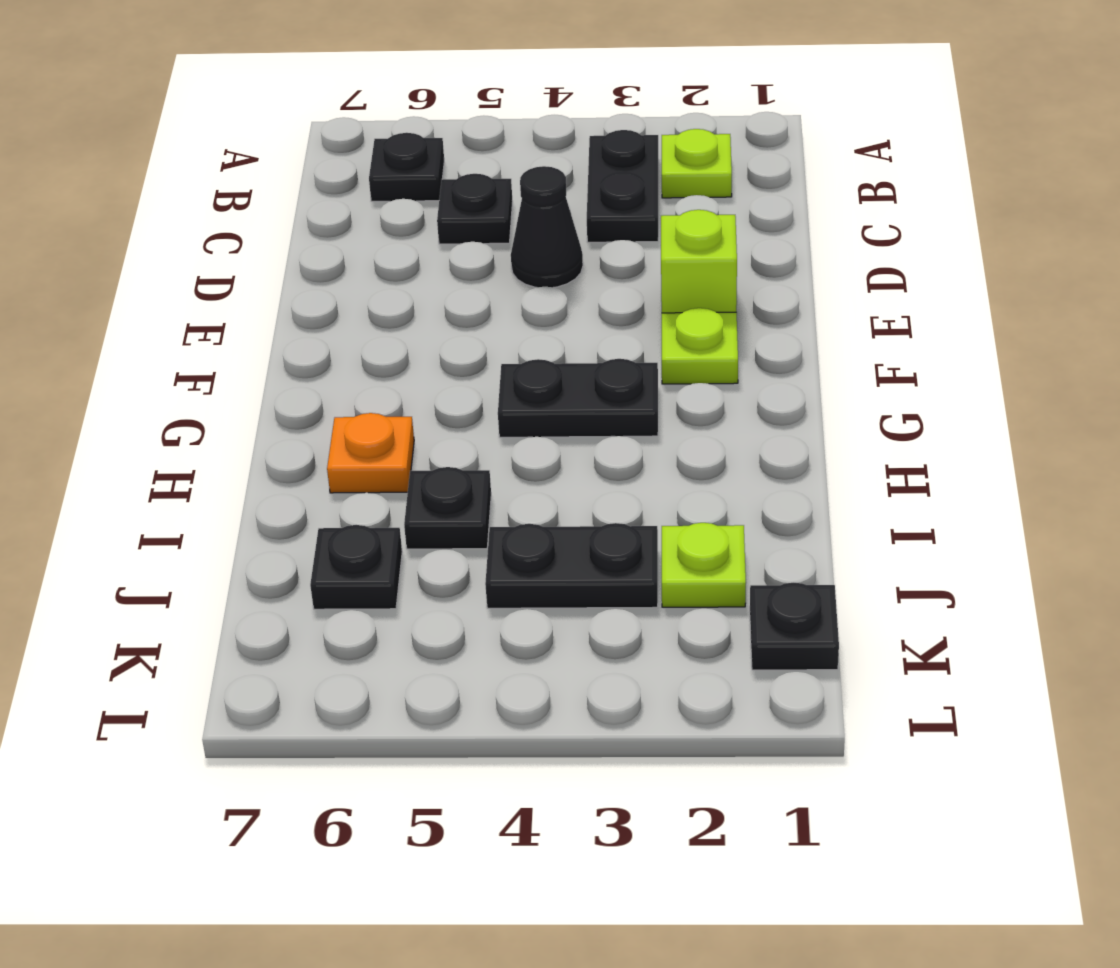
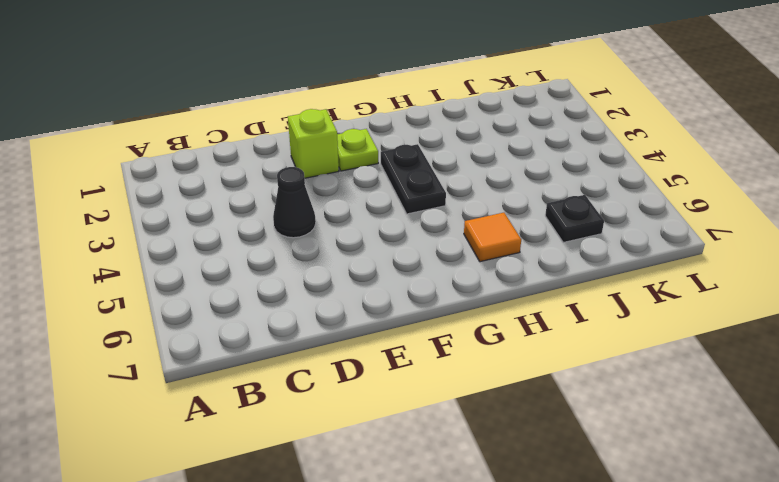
orange 1x1 tile [464,213,521,262] -> orange 1x1 plate [327,413,414,493]
none -> lime 1x1 plate [662,129,732,198]
none -> black 1x2 plate [587,130,658,242]
none -> black 1x1 plate [369,133,444,201]

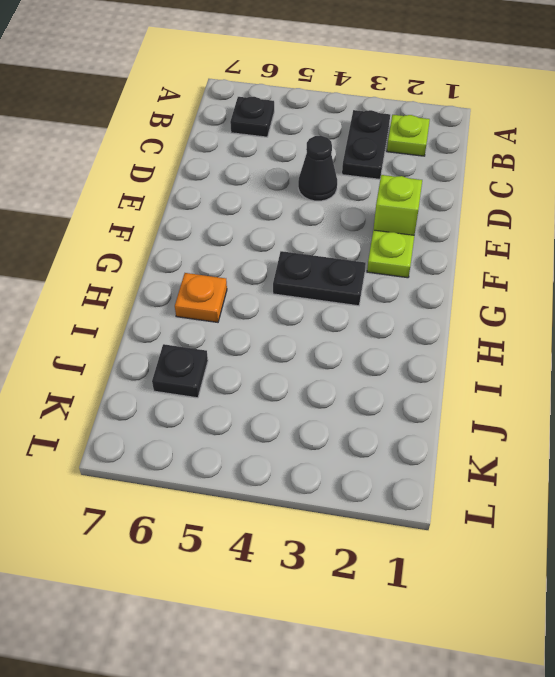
none -> black 1x1 plate [437,174,513,244]
none -> black 1x1 plate [404,467,491,549]
none -> lime 1x1 plate [662,523,746,607]

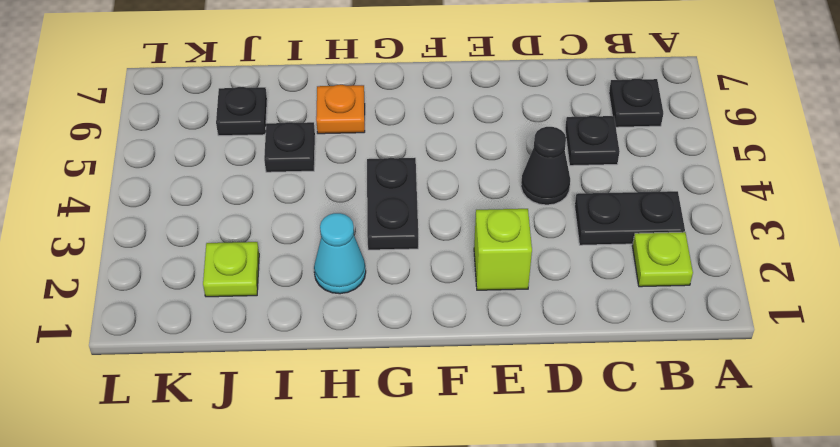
cyan 1x1 cone [314,213,366,294] -> none
none -> lime 1x1 plate [662,308,738,384]
none -> black 1x2 plate [485,523,658,608]
none -> black 1x1 plate [750,583,839,670]

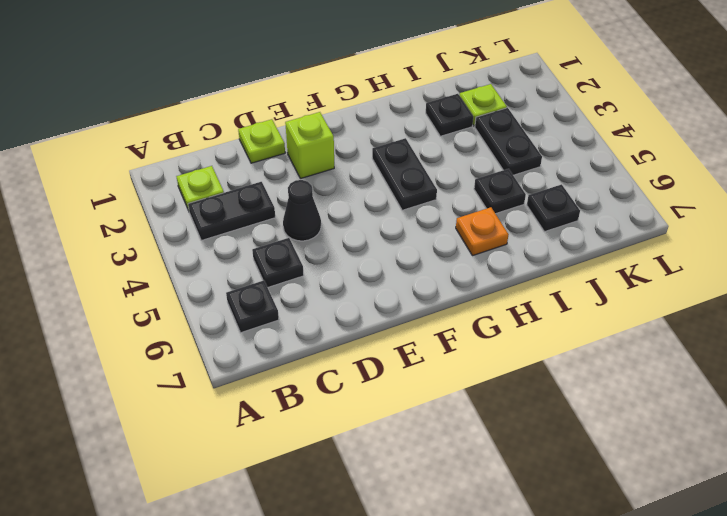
lime 1x1 plate [238,119,285,163] -> lime 1x1 plate moved to [662,308,738,384]
black 1x1 plate [426,94,473,136] -> black 1x1 plate moved to [750,583,839,670]

